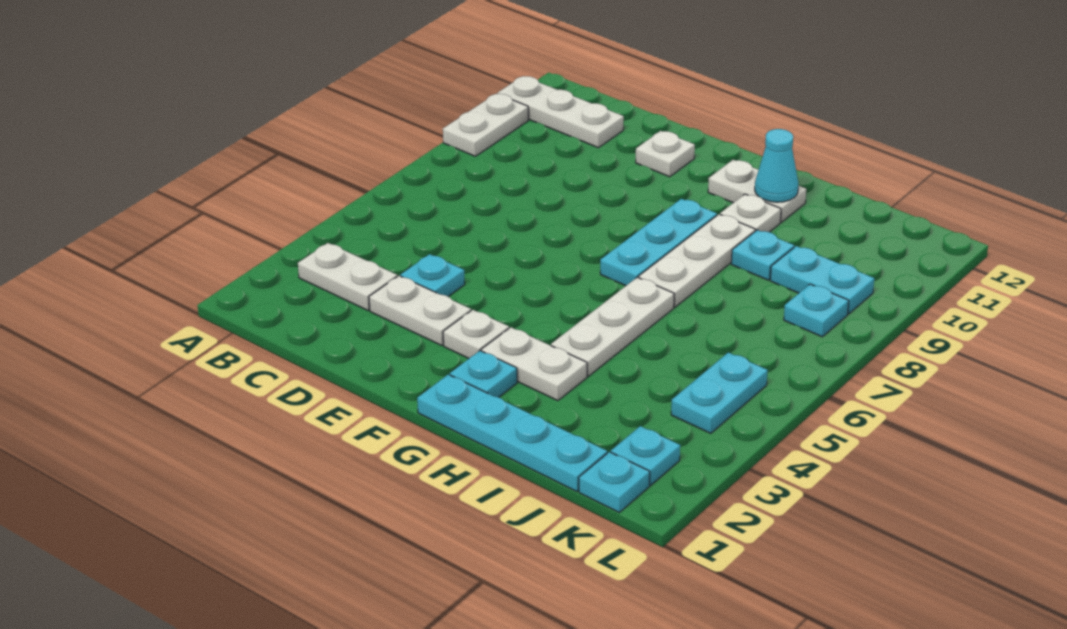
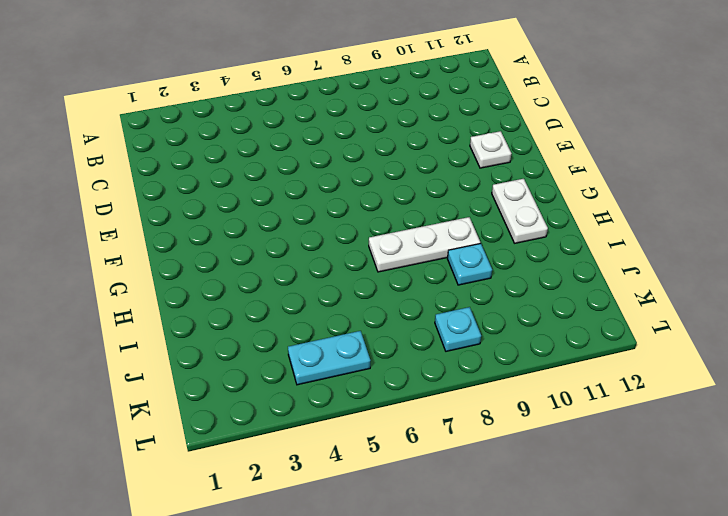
none -> white 1x2 plate [443,94,528,156]
none -> white 1x3 plate [498,76,624,148]
none -> white 1x2 plate [298,243,397,311]

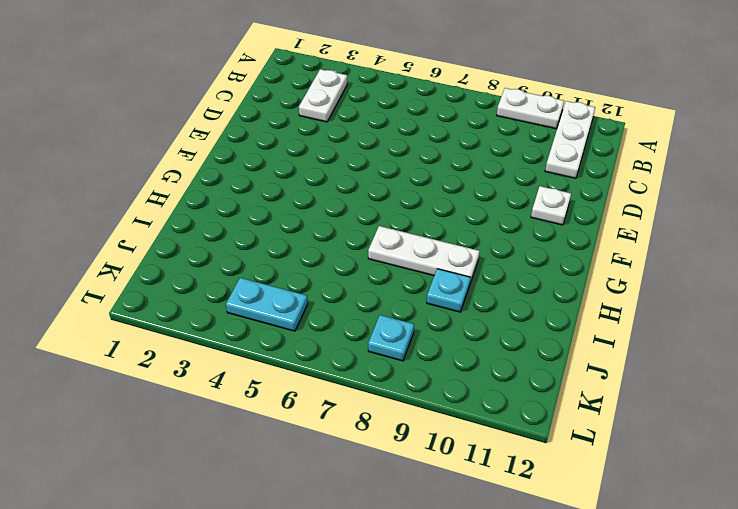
none -> white 1x2 plate [369,276,471,346]
none -> cyan 1x1 plate [400,254,465,296]
none -> white 1x1 plate [443,310,509,358]

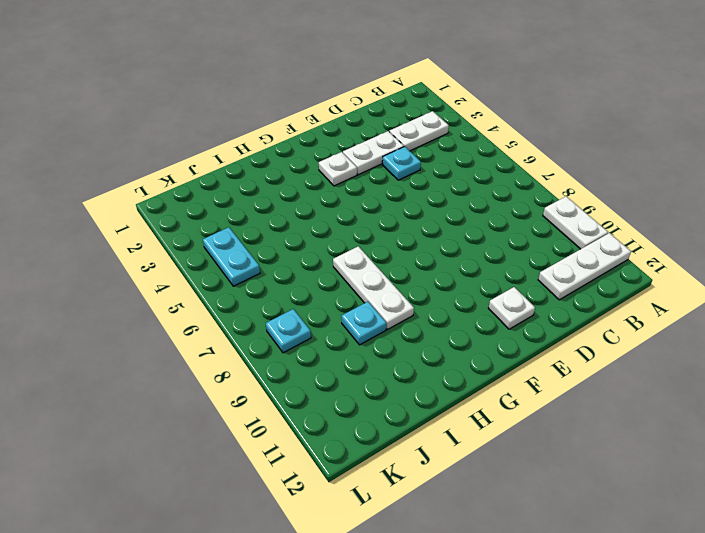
none -> cyan 1x4 plate [417,374,607,491]
none -> cyan 1x1 plate [450,351,517,397]
none -> white 1x2 plate [481,327,587,401]

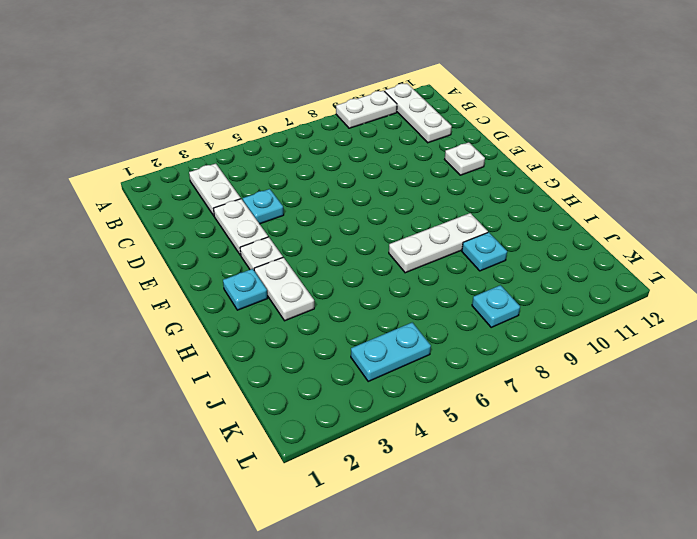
none -> cyan 1x4 plate [417,374,607,491]
none -> cyan 1x3 plate [600,199,717,286]
none -> white 1x2 plate [708,160,806,222]

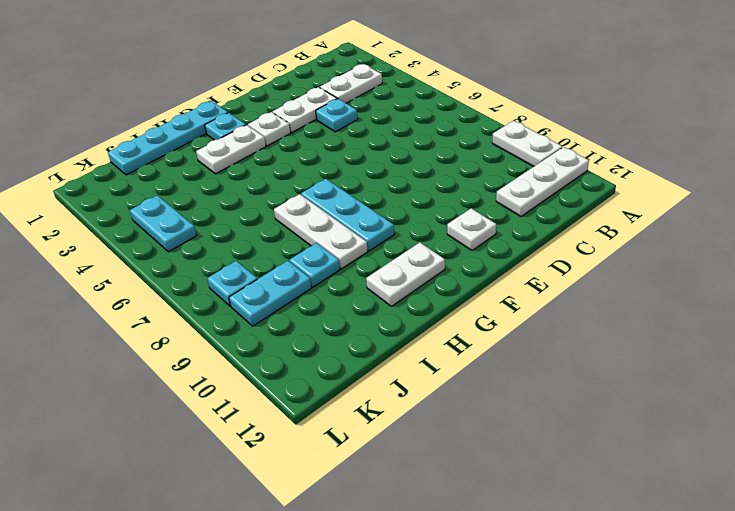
none -> white 1x3 plate [551,277,674,376]
none -> white 1x1 plate [720,194,781,232]
none -> cyan 1x1 plate [579,452,650,512]

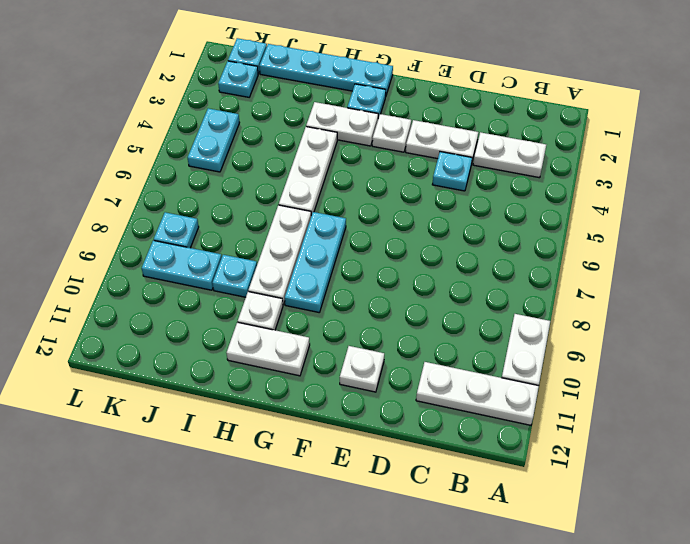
none -> cyan 1x1 cone [755,129,799,202]

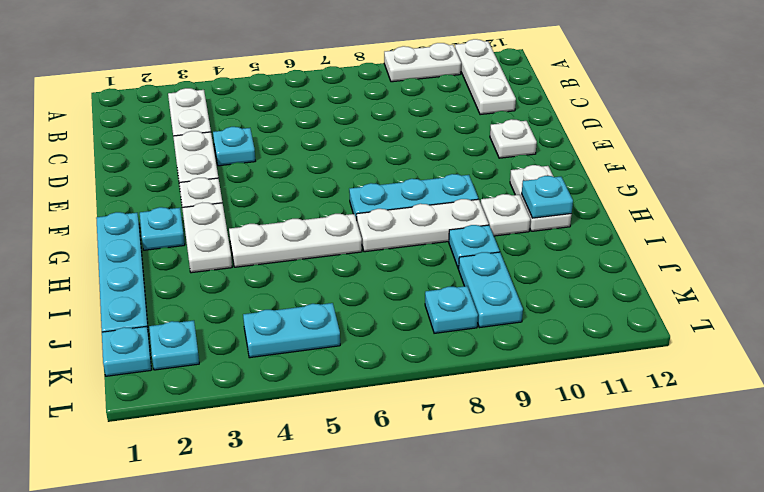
cyan 1x1 plate [522,176,573,218] -> cyan 1x1 cone [755,129,799,202]

